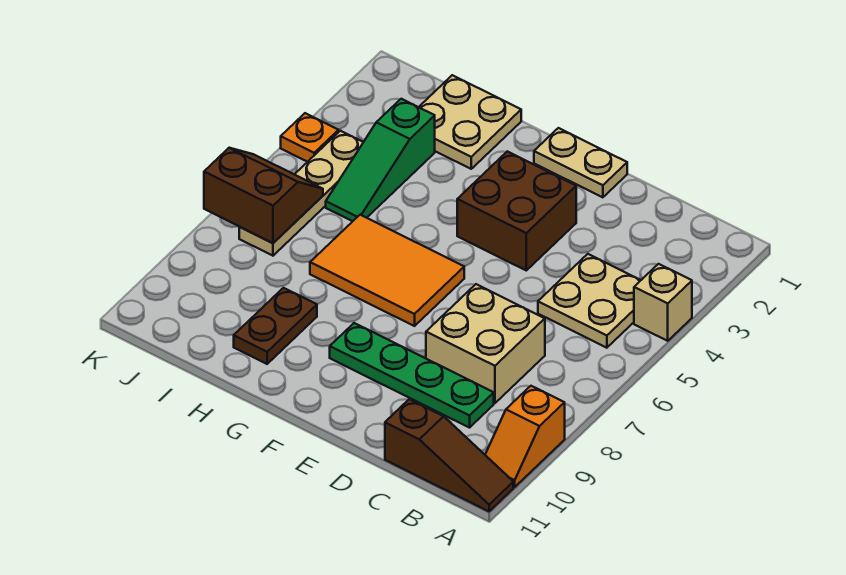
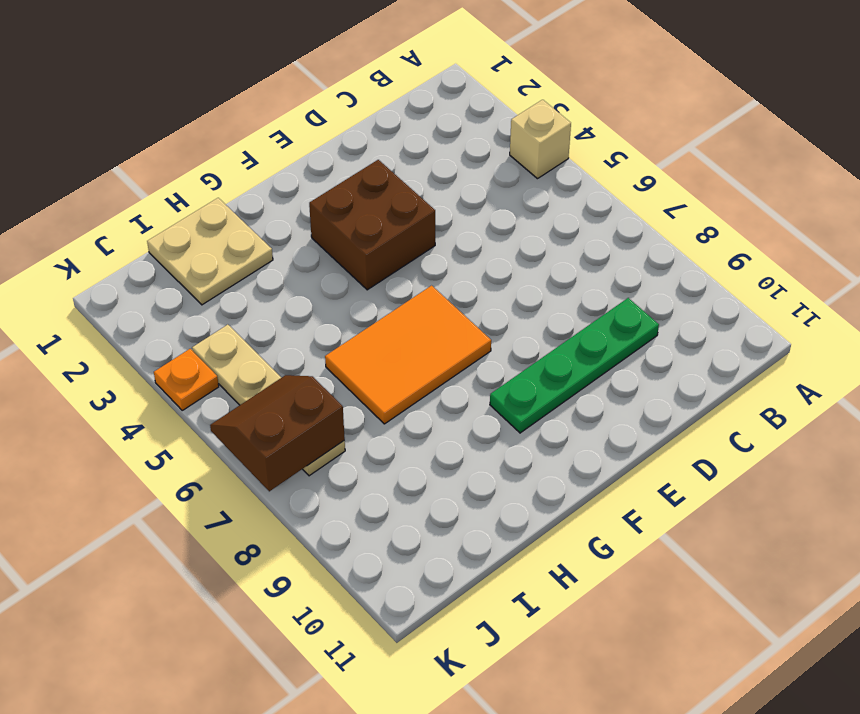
none -> orange 1x2 slope [485,386,565,487]
none -> brown 1x3 slope [385,399,513,511]
none -> tan 2x2 plate [538,254,641,348]

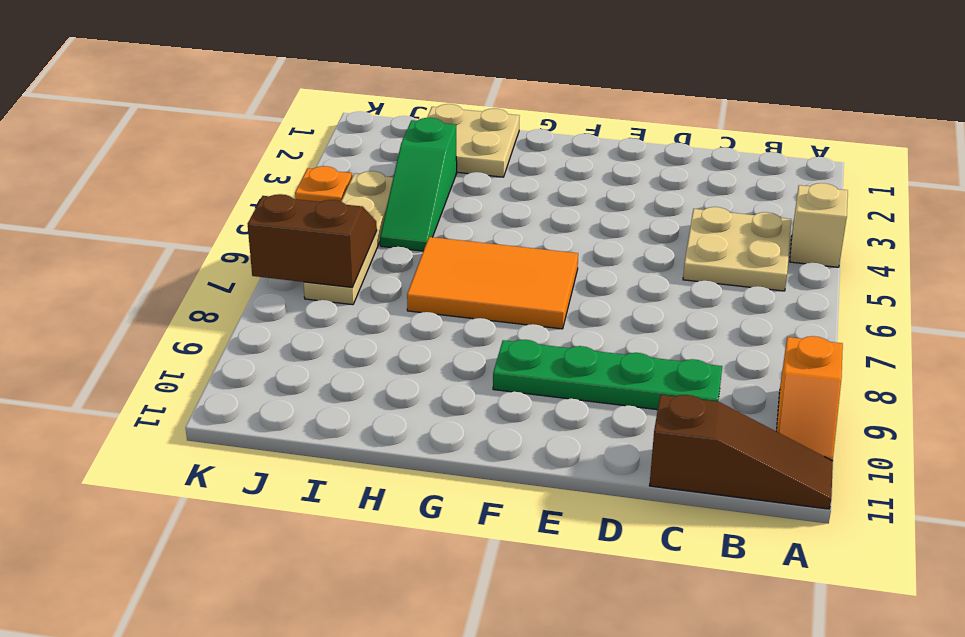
none -> tan 2x2 brick [426,284,545,403]
none -> tan 1x2 plate [534,128,627,197]
none -> brown 2x2 brick [457,151,576,270]

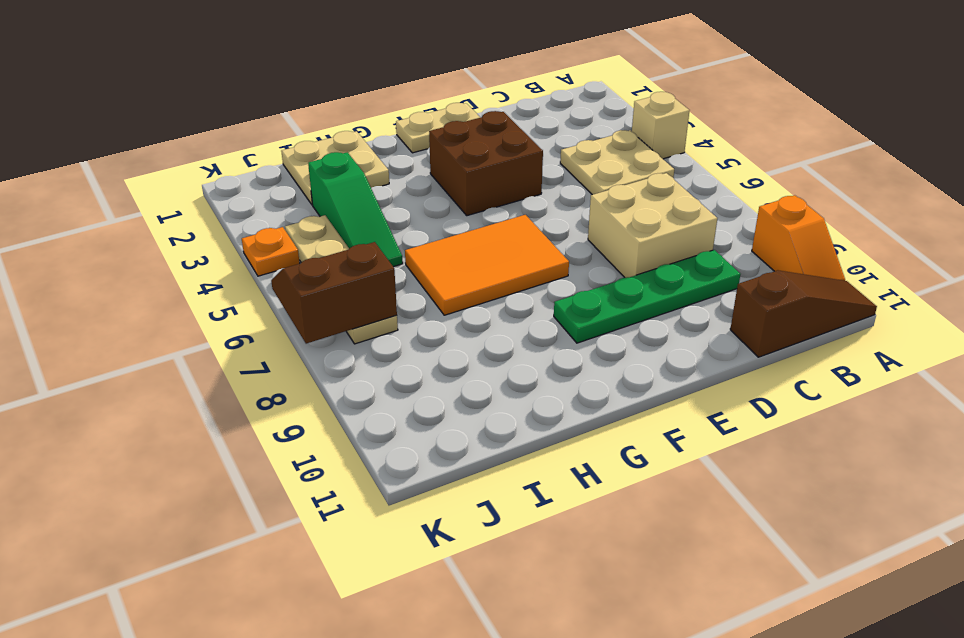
none -> brown 1x2 plate [234,288,317,364]

